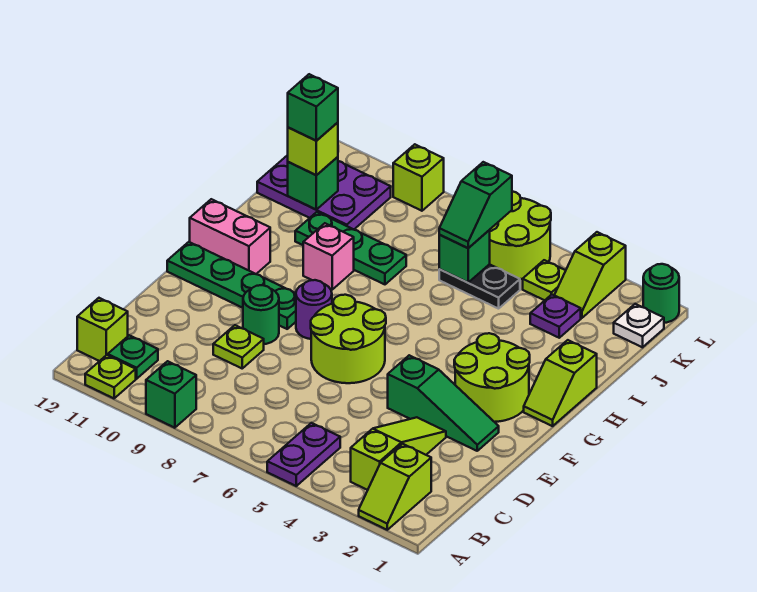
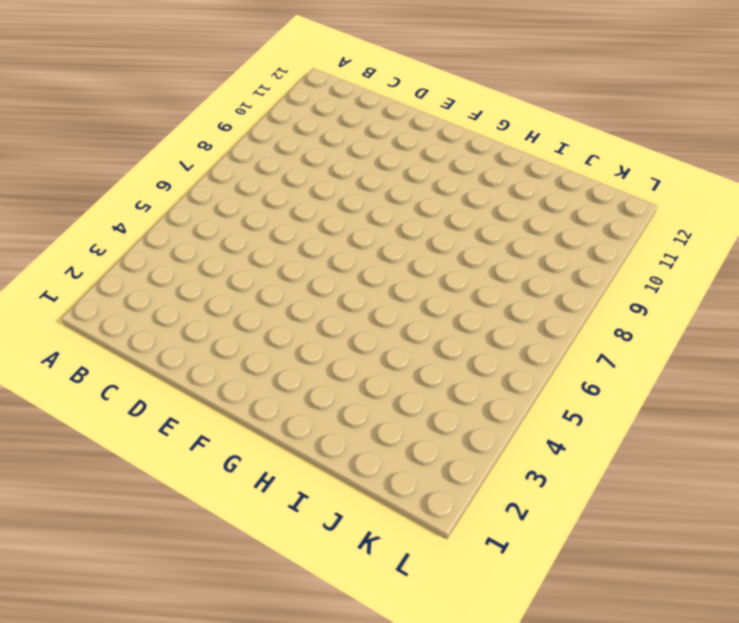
none -> lime 1x2 slope [359,444,431,530]
none -> purple 1x2 plate [267,423,340,486]
none -> green 1x1 brick [146,361,196,428]
none -> lime 1x1 plate [85,355,136,398]

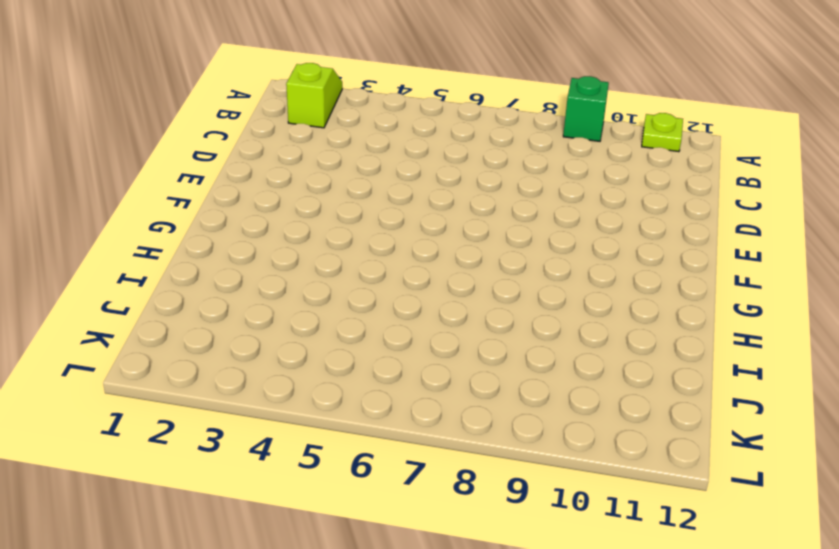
none -> purple 1x2 plate [267,423,340,486]
none -> lime 1x3 slope [351,417,446,490]
none -> green 1x1 plate [108,335,158,379]
none -> lime 1x1 brick [77,298,128,361]

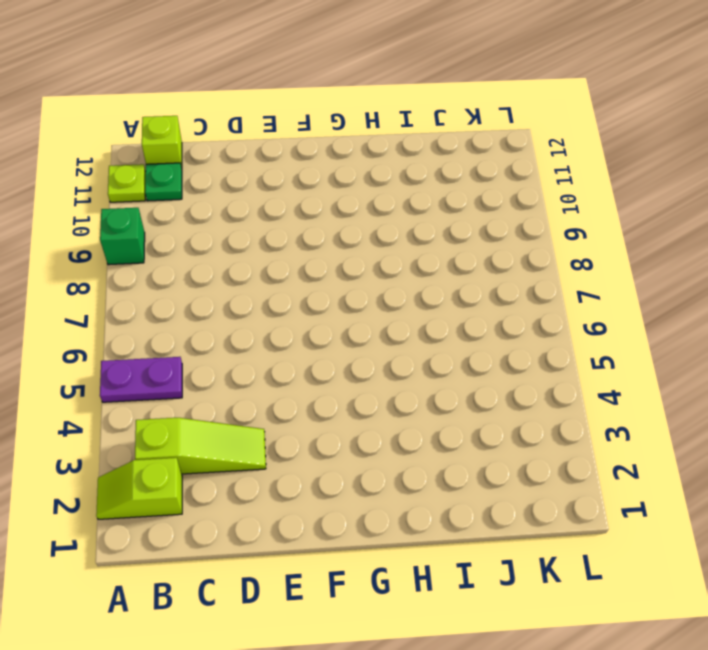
none -> lime 1x1 plate [213,325,264,368]
none -> green 1x3 slope [388,355,499,451]
none -> lime 2x2 round brick [311,295,386,383]
none -> green 1x1 round brick [243,285,279,344]

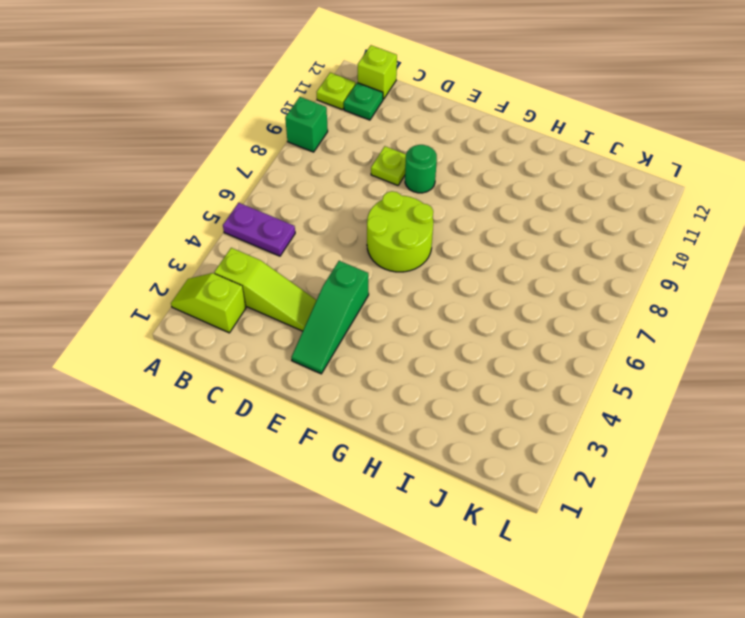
none -> lime 2x2 round brick [454,333,530,422]
none -> purple 1x1 round brick [296,280,332,339]
none -> green 1x4 plate [167,242,296,329]
none -> lime 1x2 slope [524,340,597,426]

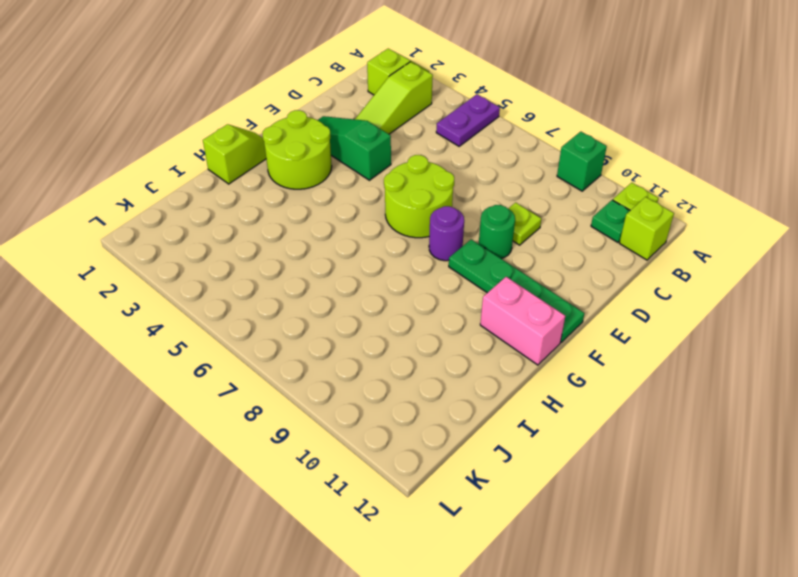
none -> pink 1x1 brick [303,223,354,290]
none -> green 1x3 plate [295,212,406,284]
none -> purple 1x1 plate [530,295,581,338]
none -> black 1x2 plate [439,264,520,309]

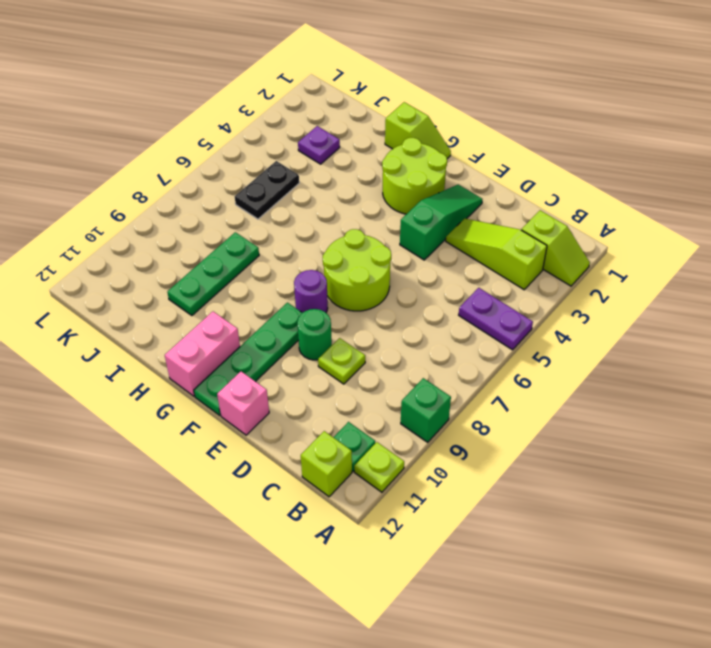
pink 1x1 brick [217,372,269,435] -> pink 1x1 brick moved to [303,223,354,290]
none -> purple 2x3 plate [257,155,391,230]
none -> white 1x1 plate [614,304,664,347]
none -> lime 1x2 slope [554,232,626,318]
none -> lime 1x1 plate [523,260,566,300]

